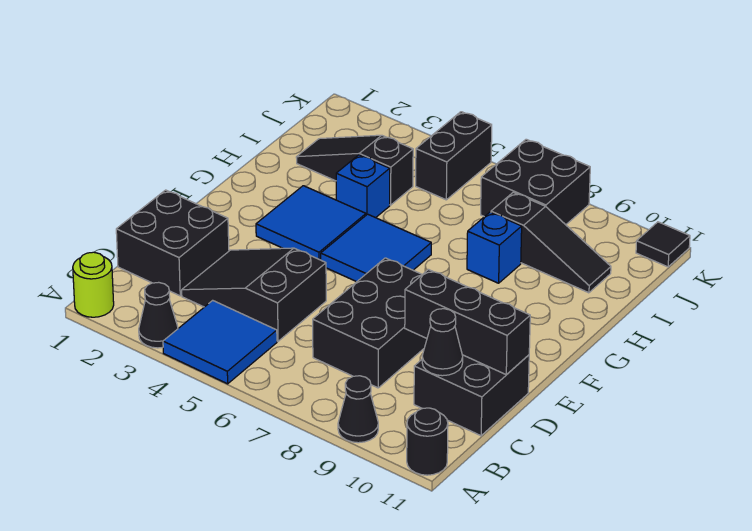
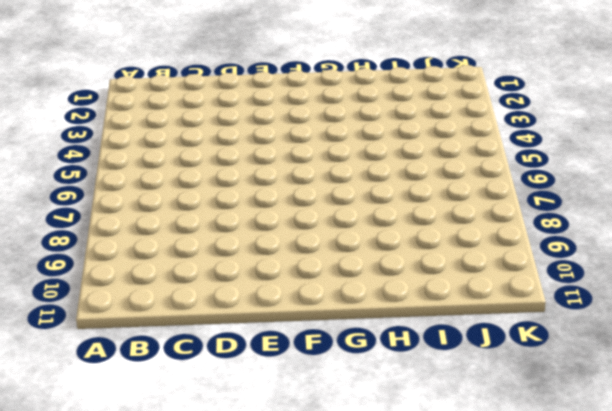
none -> lime 1x1 round brick [73,252,114,317]
none -> black 1x1 cone [139,282,178,348]
none -> blue 2x2 tile [163,300,277,384]

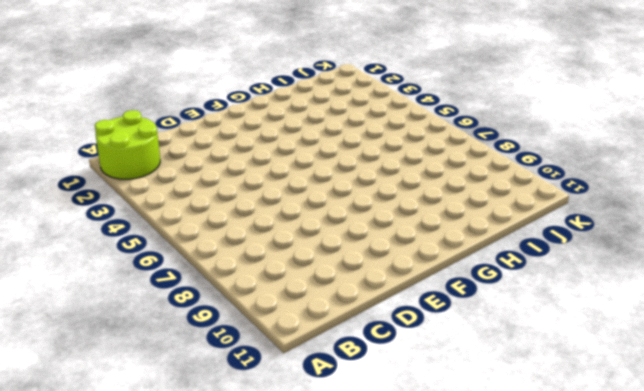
lime 2x2 round brick [95,110,160,179] -> lime 1x1 round brick [73,252,114,317]
none -> black 1x1 cone [139,282,178,348]
none -> blue 2x2 tile [163,300,277,384]
none -> black 1x1 cone [338,376,378,443]

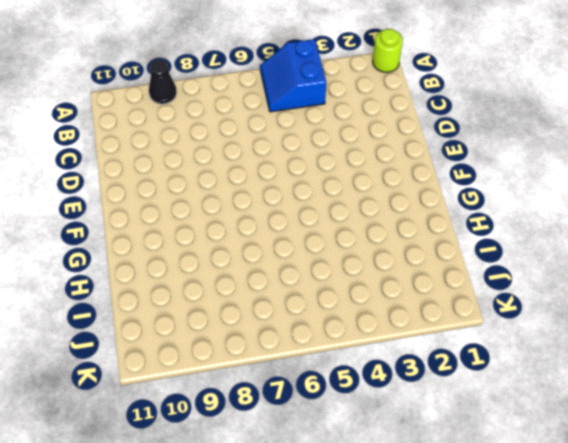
blue 2x2 slope [260,39,326,112] -> blue 2x2 tile [163,300,277,384]
none -> black 1x1 cone [139,282,178,348]
none -> black 1x1 round brick [407,408,448,475]
none -> black 2x2 brick [116,190,229,296]

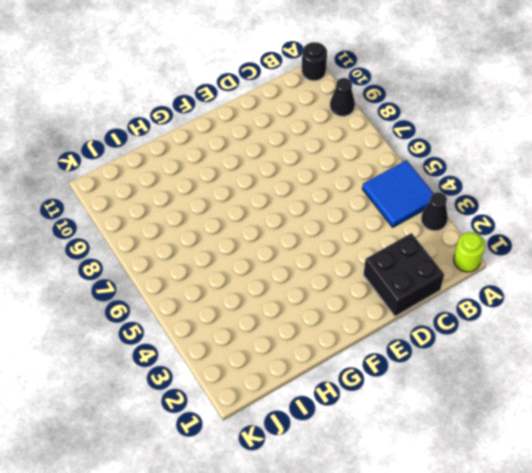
none -> black 2x3 slope [182,248,326,341]
none -> black 2x3 brick [313,258,427,388]
none -> black 2x2 brick [414,355,529,436]

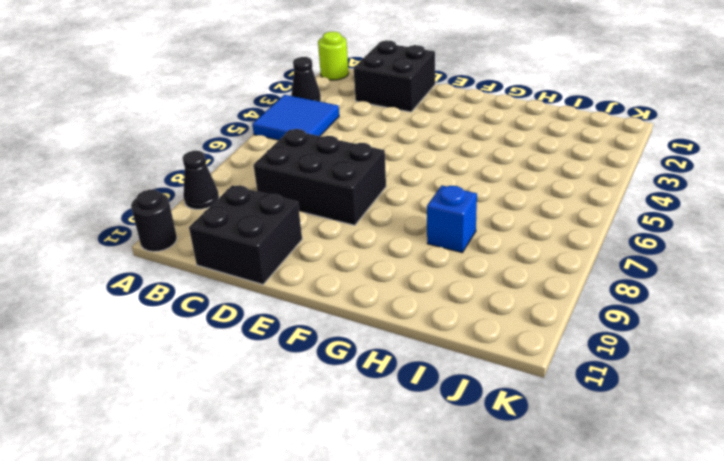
none -> black 2x3 slope [182,248,326,341]
none -> blue 2x2 tile [256,186,366,260]
none -> blue 2x2 tile [321,214,431,282]

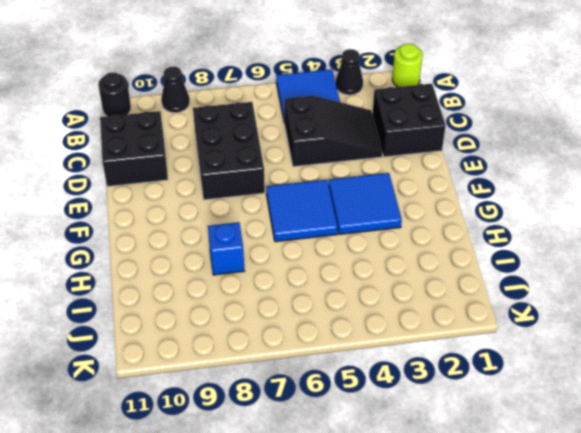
none -> blue 1x1 brick [336,155,390,218]
none -> black 1x3 slope [296,135,413,205]
none -> black 1x3 slope [491,192,611,293]

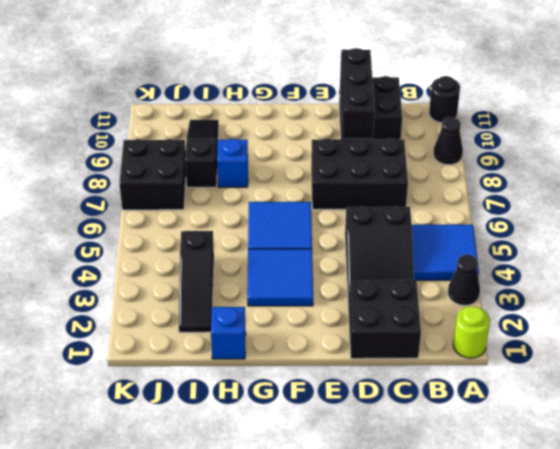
blue 1x1 brick [211,307,246,359] -> blue 1x1 brick moved to [336,155,390,218]
none -> black 1x2 brick [416,112,492,200]
none -> black 1x1 tile [636,222,690,267]
none -> black 1x1 cone [422,309,463,376]

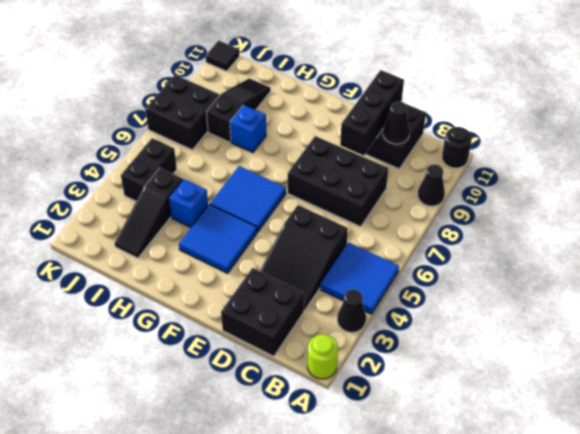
black 1x2 brick [121,138,177,201] -> black 1x2 brick turned to [416,112,492,200]

